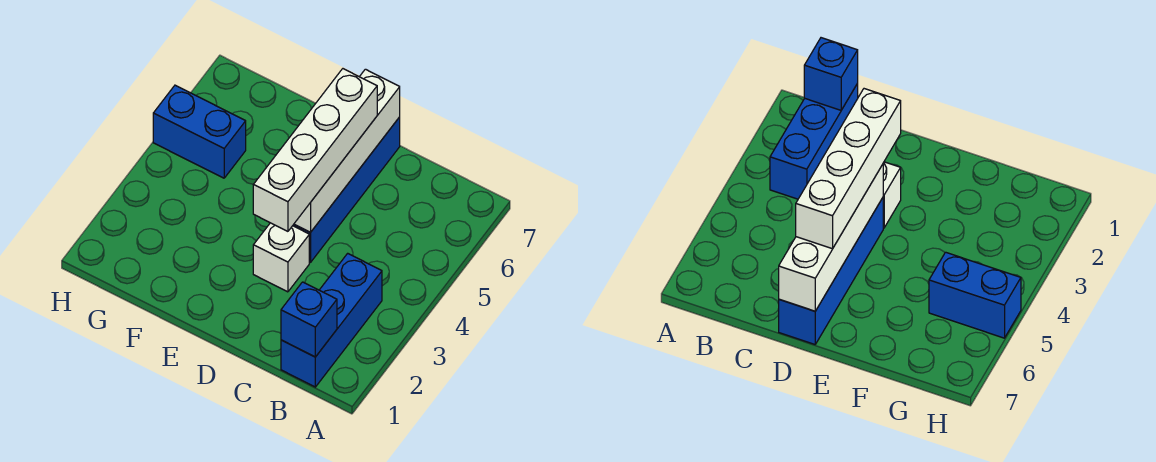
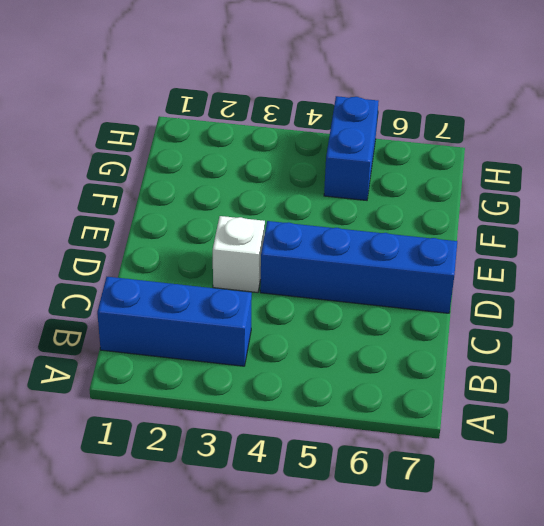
none -> blue 1x1 brick [281,282,337,357]
none -> white 1x4 brick [294,69,400,232]

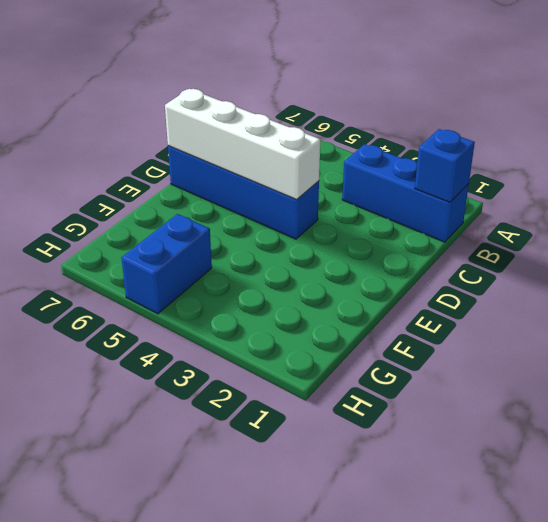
none -> white 1x1 brick [253,223,309,292]
none -> white 1x4 brick [253,69,377,231]

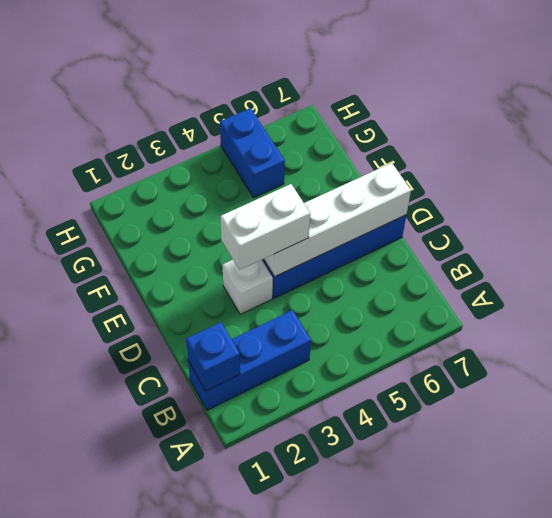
white 1x2 brick [221,184,310,270] -> white 1x4 brick [253,69,377,231]

